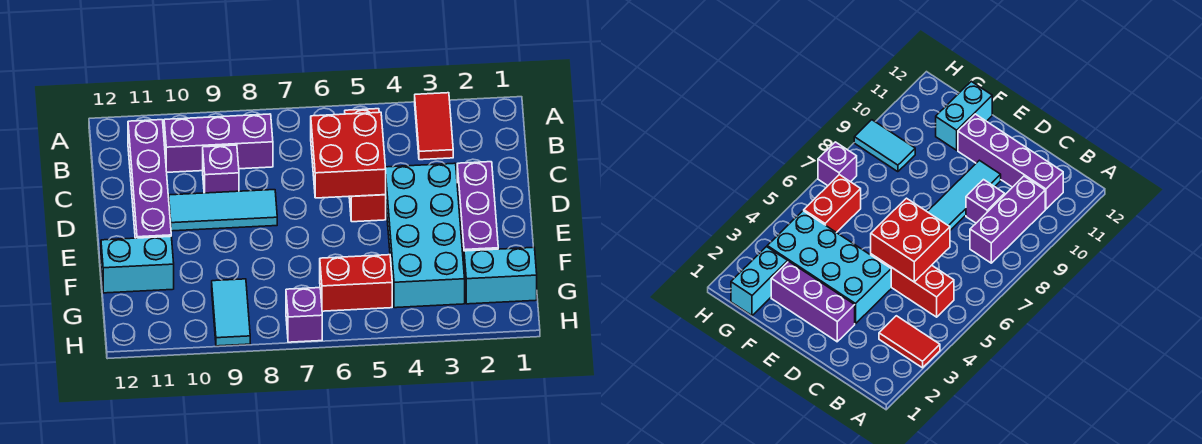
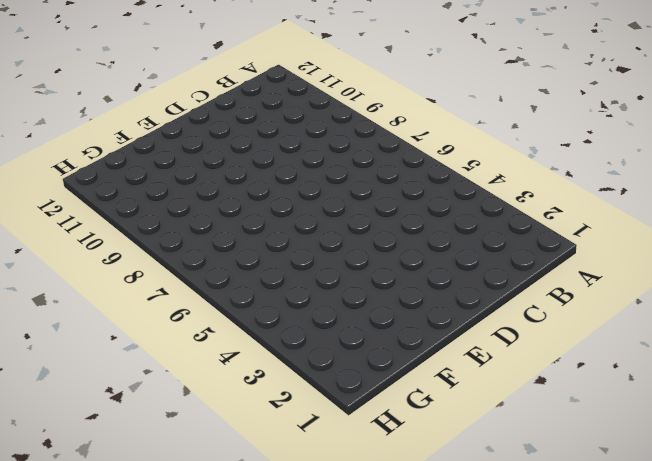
none -> red 1x2 tile [415,93,453,160]
none -> red 1x3 brick [345,109,386,222]
none -> purple 1x3 brick [164,114,273,172]

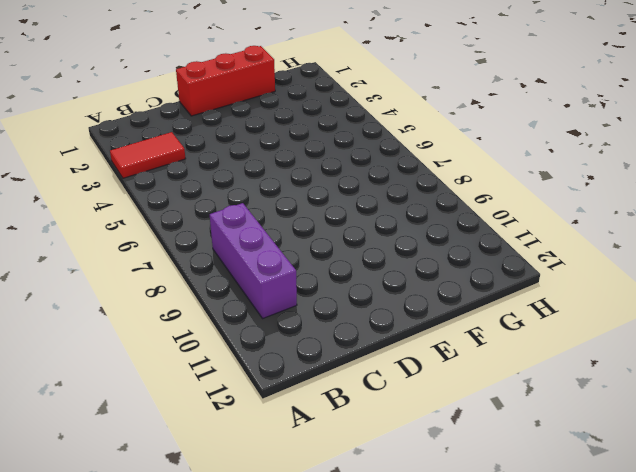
red 1x3 brick [176,46,275,116] -> red 1x3 brick moved to [345,109,386,222]
none -> purple 1x4 brick [128,120,171,238]
none -> purple 1x1 brick [203,145,239,193]
none -> purple 1x3 brick [457,162,498,265]

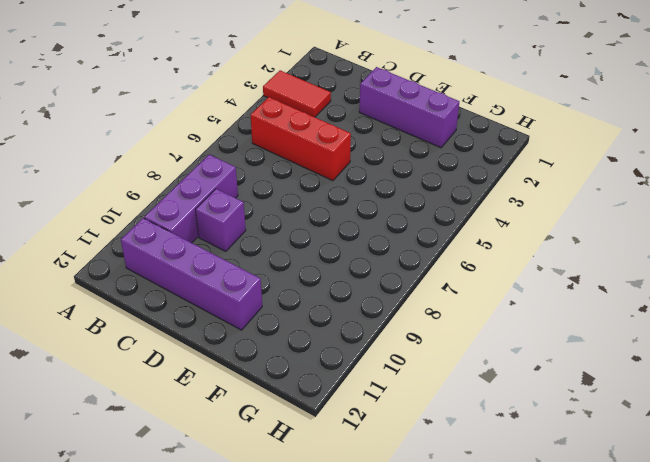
none -> cyan 2x4 brick [385,163,465,308]
none -> cyan 1x3 tile [169,190,277,231]
none -> cyan 1x2 brick [101,236,174,293]

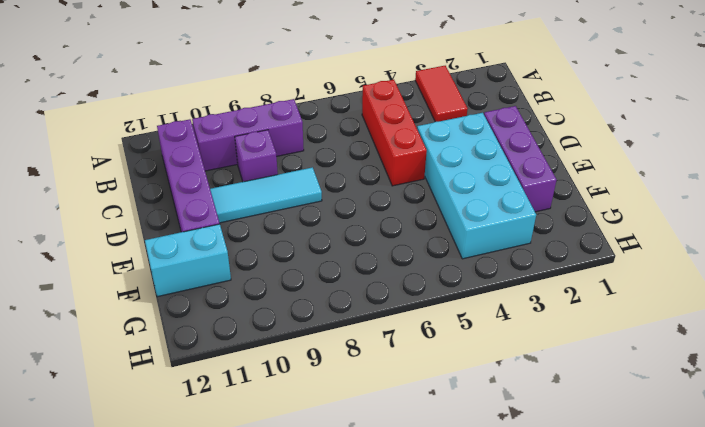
none -> cyan 1x2 brick [464,247,537,304]
none -> red 1x2 brick [320,255,392,311]
none -> cyan 1x2 tile [212,279,250,346]

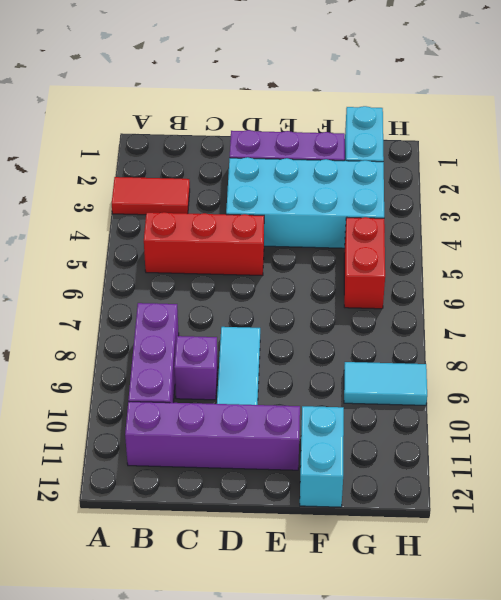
none -> purple 1x1 brick [286,288,322,342]
none -> red 2x2 brick [311,112,386,198]

